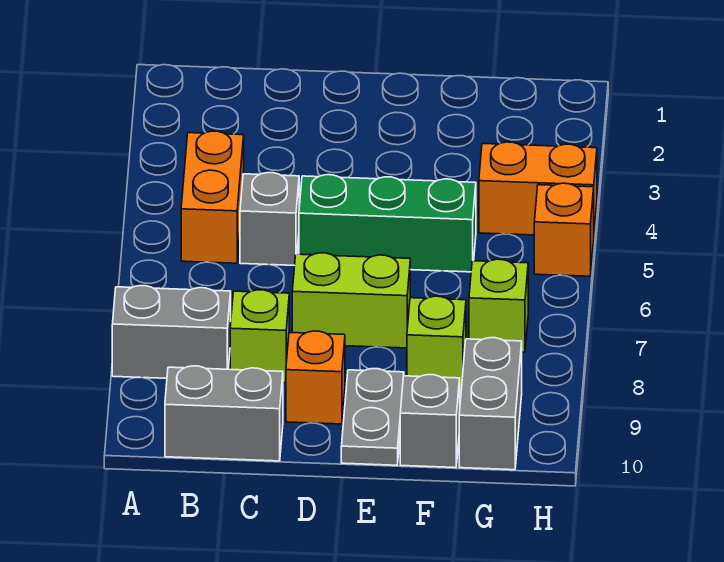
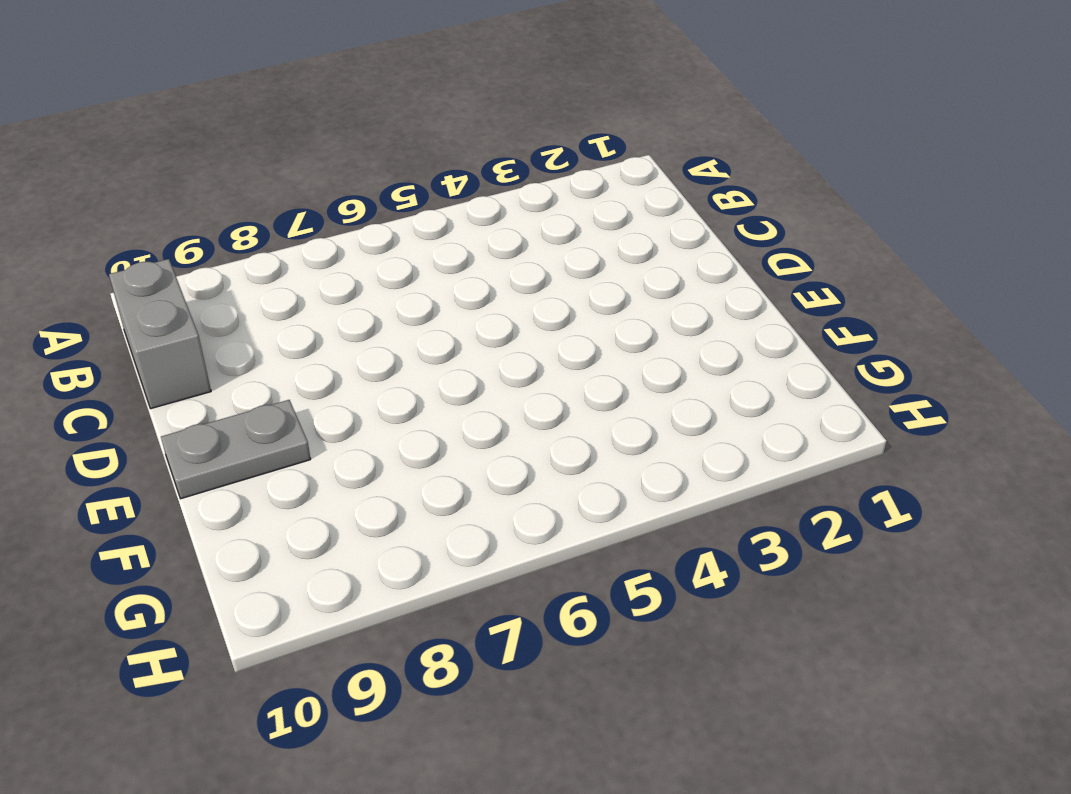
none -> grey 1x2 brick [112,286,231,378]
none -> orange 1x2 brick [181,131,244,263]
none -> grey 1x1 brick [240,173,299,266]

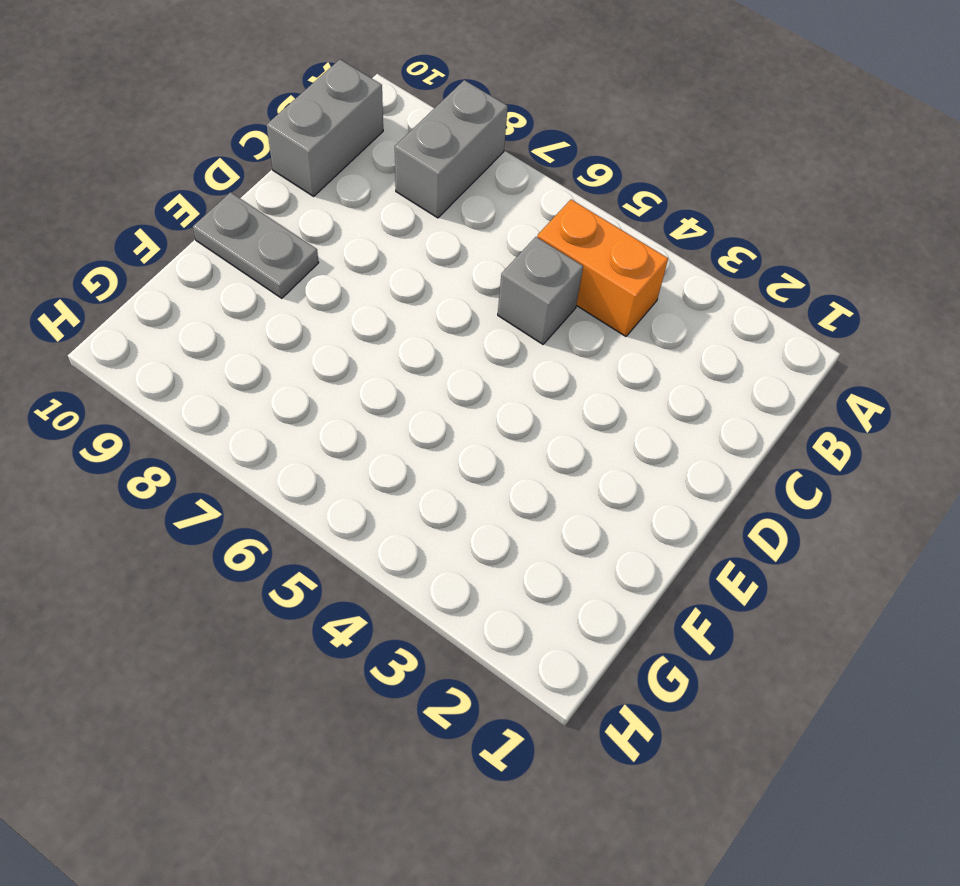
none -> lime 1x1 brick [230,290,289,383]
none -> green 1x3 brick [299,175,476,272]
none -> lime 1x2 brick [292,253,410,348]

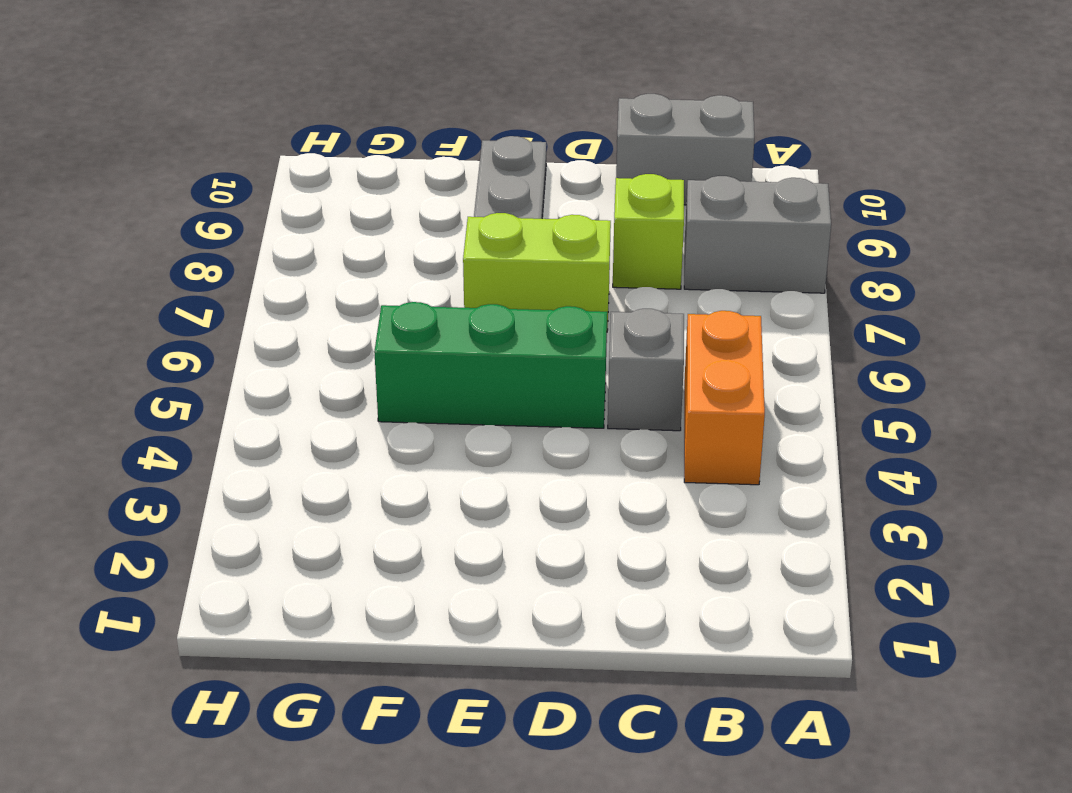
none -> orange 1x1 brick [286,331,345,424]
none -> lime 1x1 brick [407,296,466,389]
none -> grey 1x1 brick [400,375,460,468]

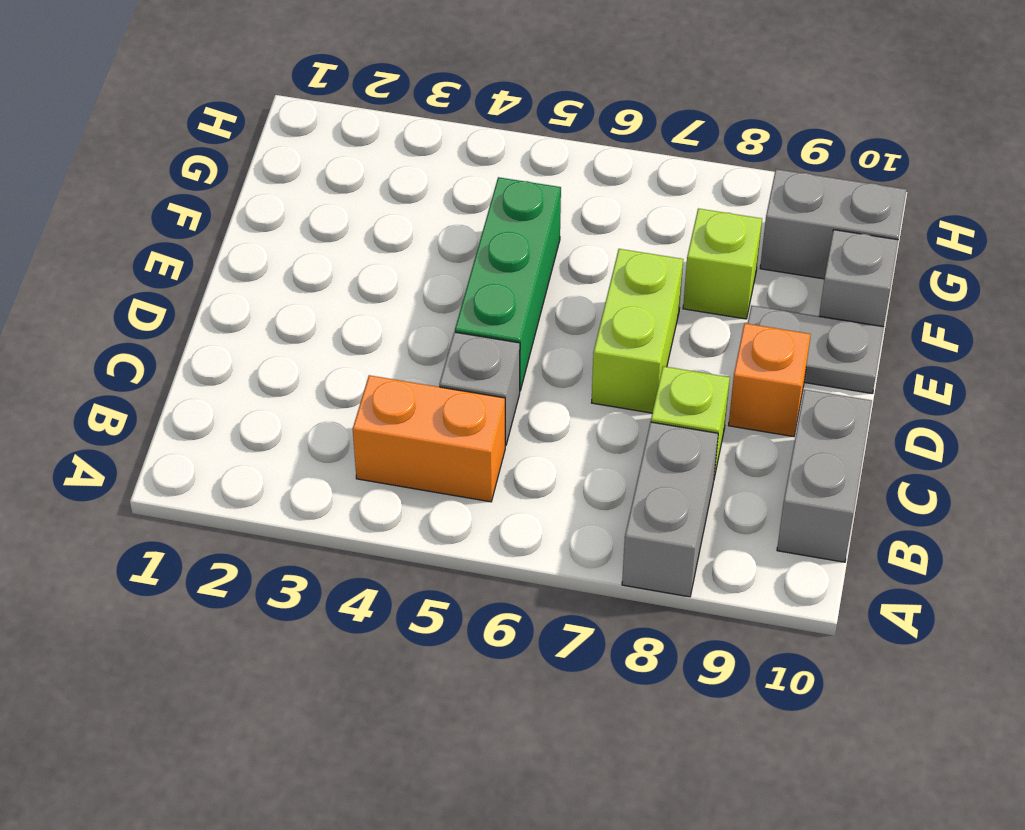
none -> orange 1x2 brick [479,142,597,235]
none -> lime 1x1 brick [469,259,528,352]
none -> orange 1x1 brick [534,183,594,276]

